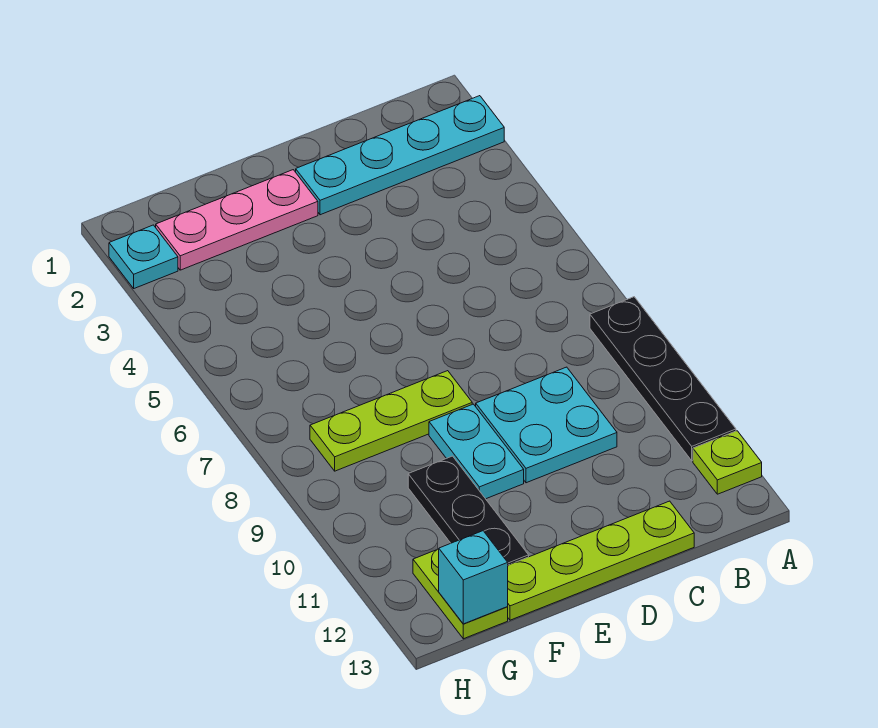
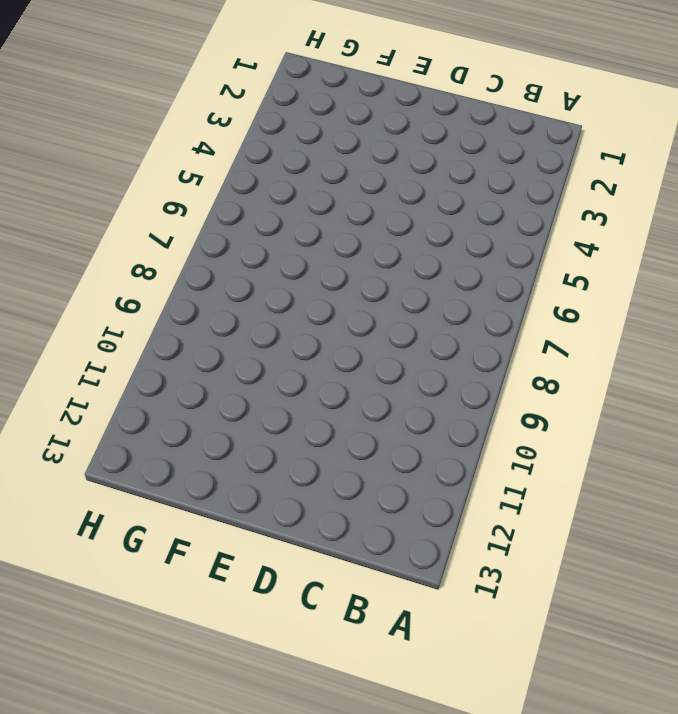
none -> cyan 1x4 plate [296,96,504,215]
none -> black 1x4 plate [590,297,736,461]
none -> lime 1x1 plate [693,431,762,494]

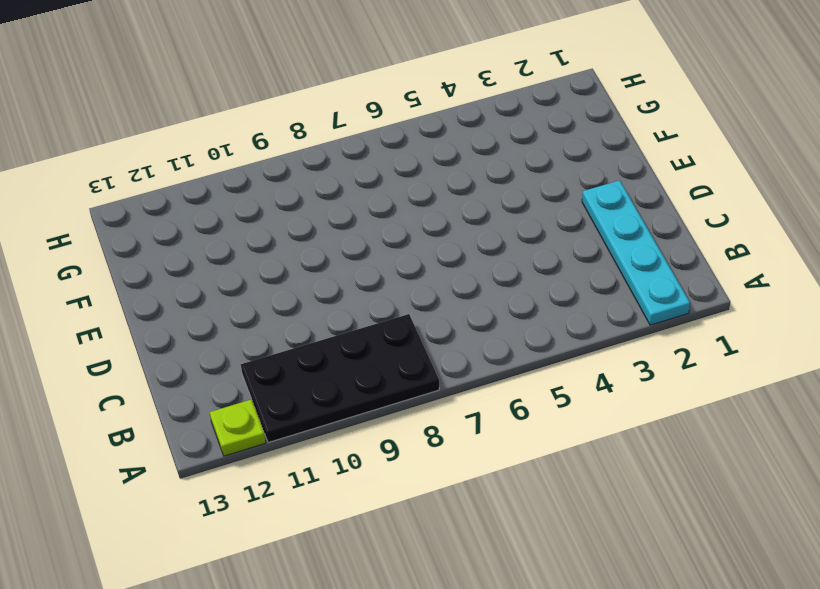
black 2x4 plate [241,314,439,443] -> black 1x4 plate [590,297,736,461]
none -> cyan 2x2 plate [476,367,617,483]
none -> lime 1x4 plate [508,501,694,620]
none -> pink 1x3 plate [156,170,318,270]

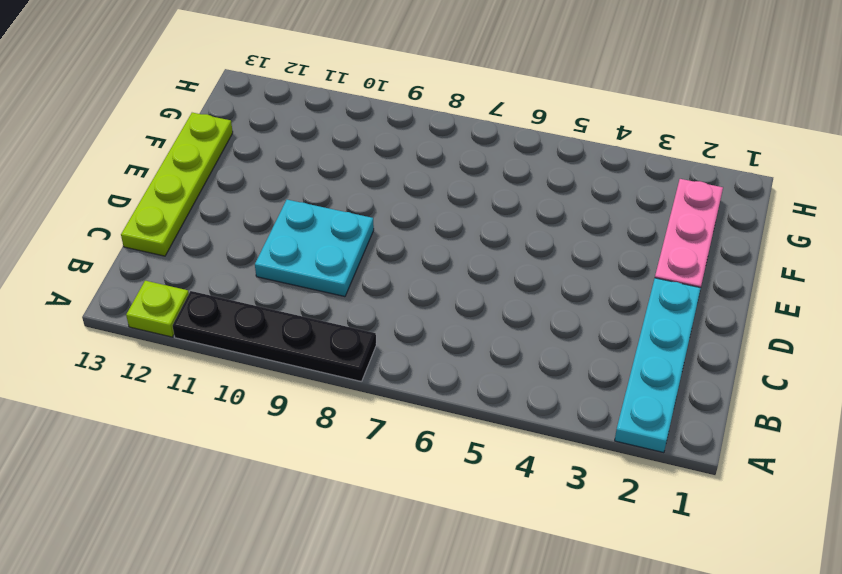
none -> lime 1x3 plate [310,371,472,471]
none -> cyan 1x2 plate [429,404,524,499]
none -> black 1x3 plate [408,456,529,565]

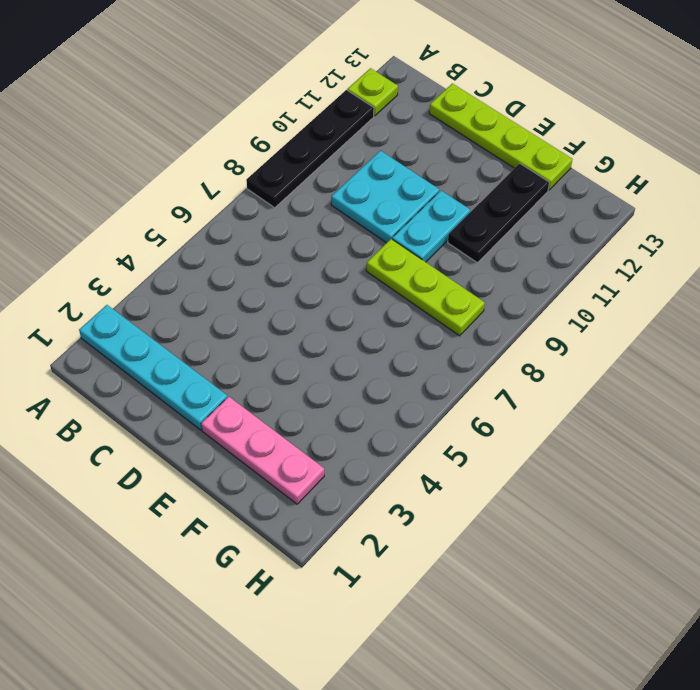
none -> lime 1x2 plate [413,549,508,639]
none -> cyan 1x1 plate [109,225,178,288]
none -> cyan 1x1 brick [439,531,508,624]

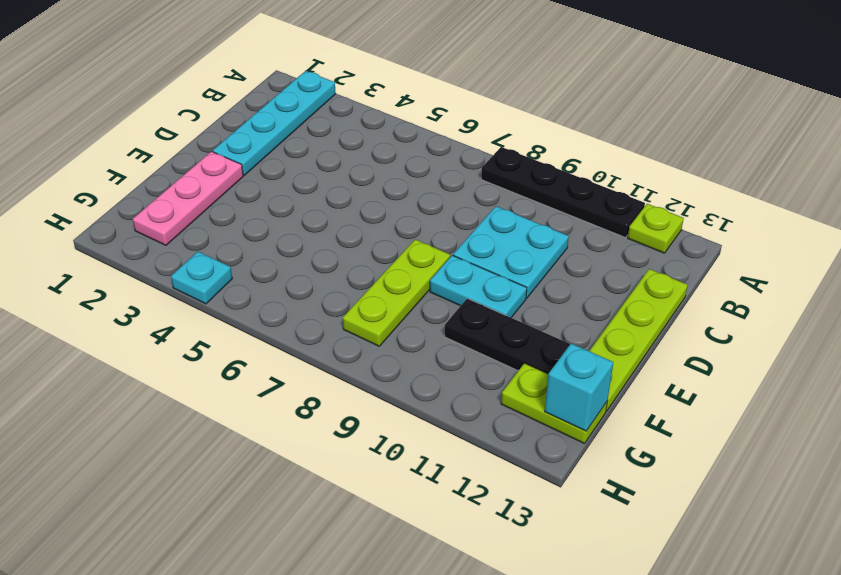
cyan 1x1 plate [171,251,232,304] -> cyan 1x1 plate moved to [109,225,178,288]

